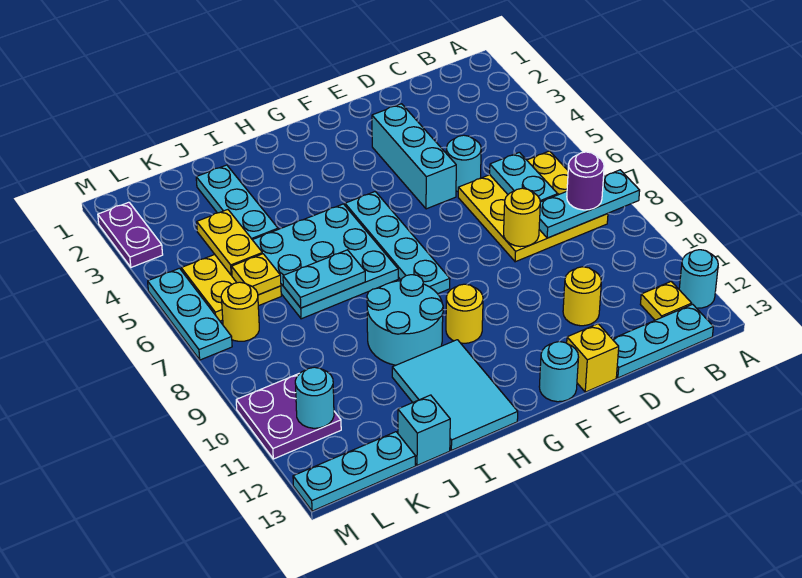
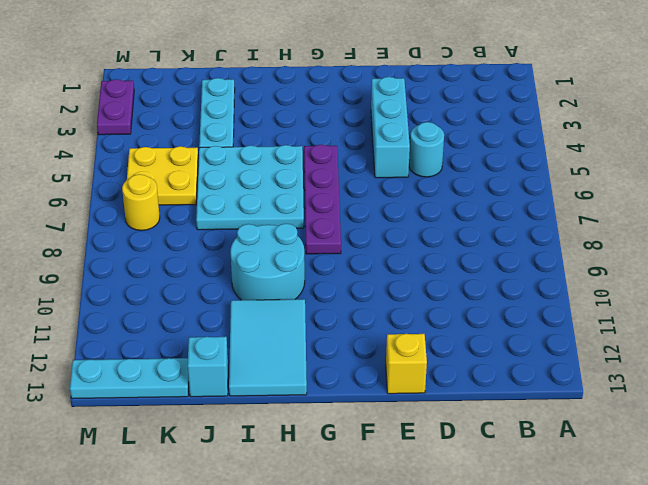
purple 1x4 plate [304,145,341,254] -> cyan 1x4 plate [345,192,450,294]
none -> cyan 1x1 round brick [679,250,718,308]
none -> yellow 3x3 plate [458,151,608,262]
none -> yellow 1x1 plate [640,282,692,320]
none -> cyan 1x3 plate [613,304,713,378]

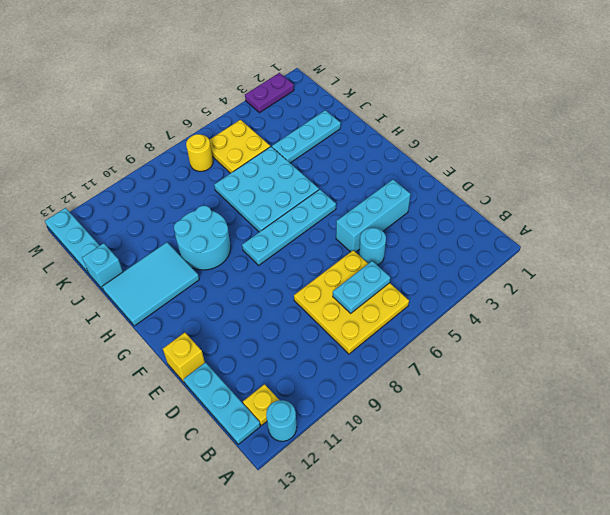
none -> yellow 1x1 round brick [563,267,601,326]
none -> cyan 1x1 round brick [539,342,578,402]
none -> yellow 1x1 round brick [446,284,483,343]
none -> purple 2x2 plate [236,373,341,459]

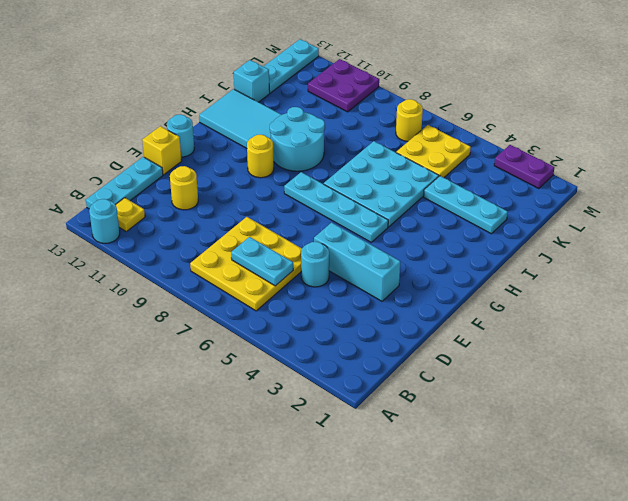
none -> cyan 1x3 plate [148,268,232,360]
none -> cyan 1x3 plate [539,170,640,238]
none -> yellow 1x1 round brick [504,188,540,247]
none -> cyan 1x2 plate [283,250,365,308]

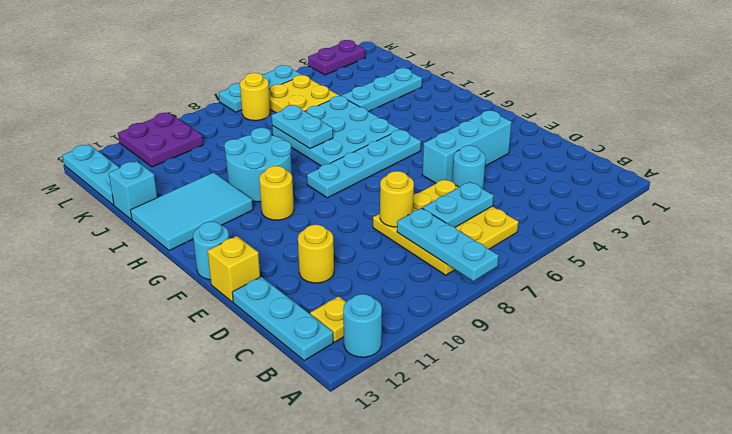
none -> yellow 1x2 plate [197,210,262,275]
none -> yellow 1x1 plate [232,254,281,295]
none -> cyan 1x1 round brick [295,367,334,428]
none -> purple 1x1 round brick [567,152,604,210]

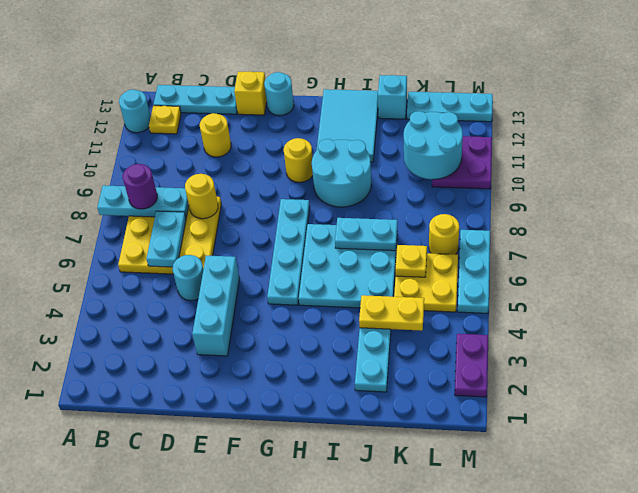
yellow 1x2 plate [359,295,424,331] -> yellow 1x2 plate turned to [197,210,262,275]
cyan 2x2 round brick [404,111,463,180] -> cyan 1x1 round brick [295,367,334,428]

